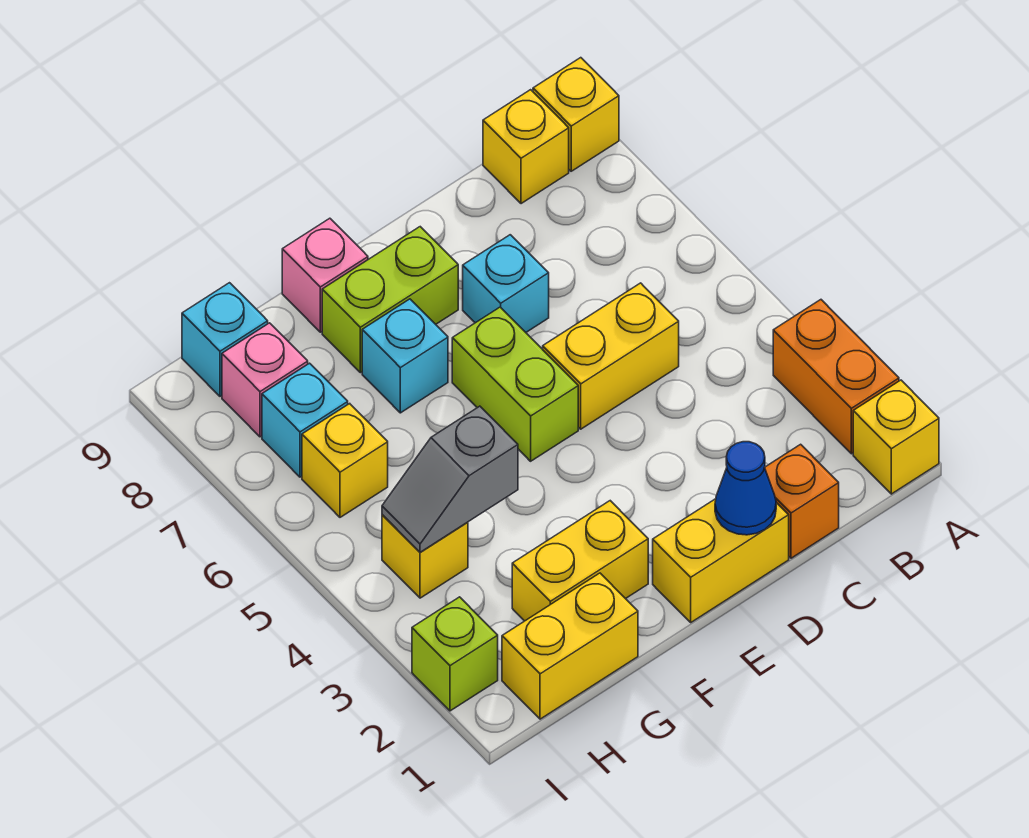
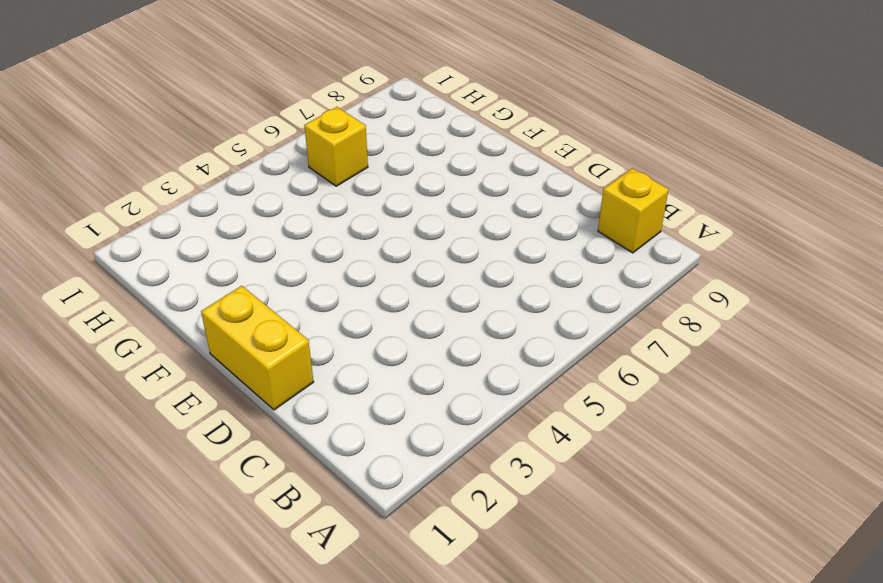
none -> yellow 1x1 brick [853,380,939,494]
none -> orange 1x2 brick [773,300,899,454]
none -> yellow 1x1 brick [533,58,619,171]

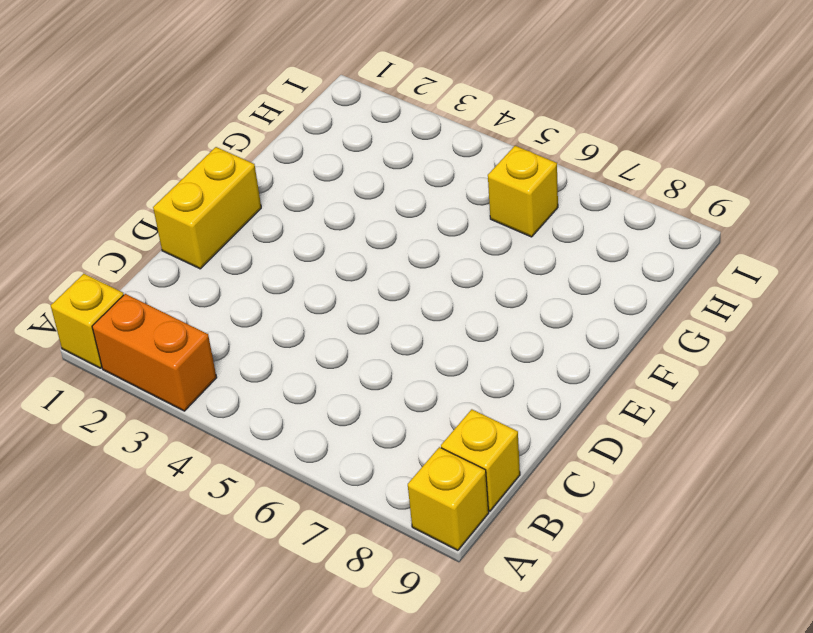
none -> orange 1x1 brick [765,444,839,558]
none -> yellow 1x2 brick [543,283,679,429]
none -> cyan 1x1 brick [463,235,549,332]

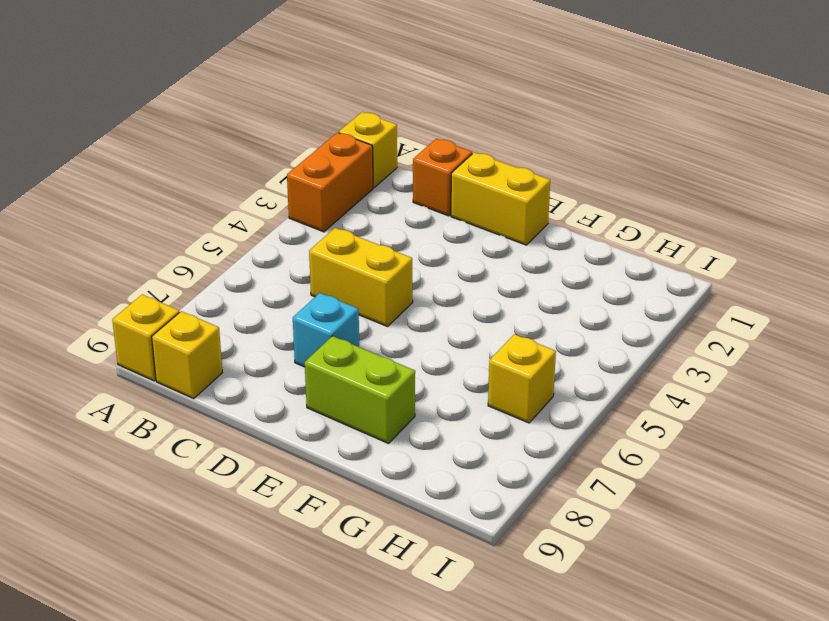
none -> lime 1x2 brick [452,307,578,461]
none -> yellow 1x2 brick [512,501,648,621]
none -> cyan 1x1 brick [362,299,448,413]

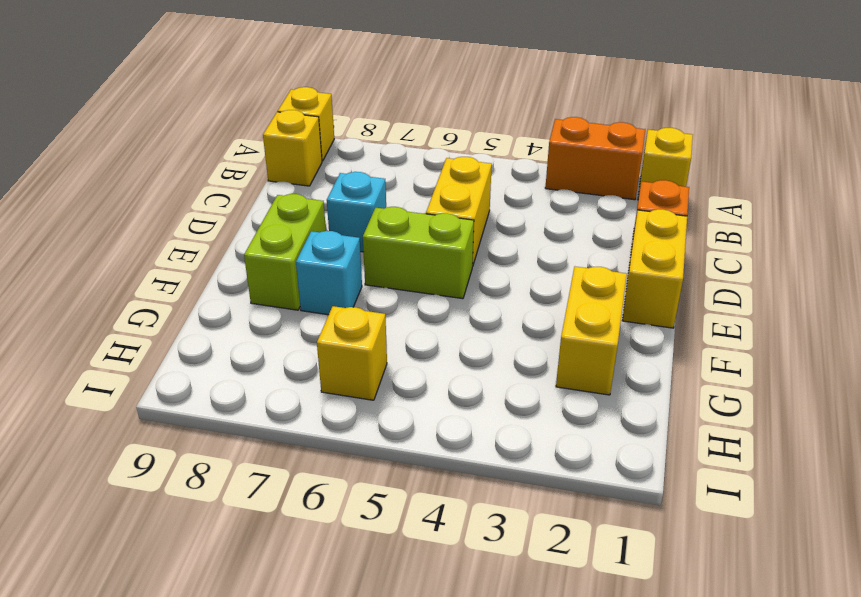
none -> pink 1x1 brick [282,218,368,332]
none -> yellow 1x2 brick [502,573,638,719]
none -> yellow 1x1 brick [382,515,468,598]

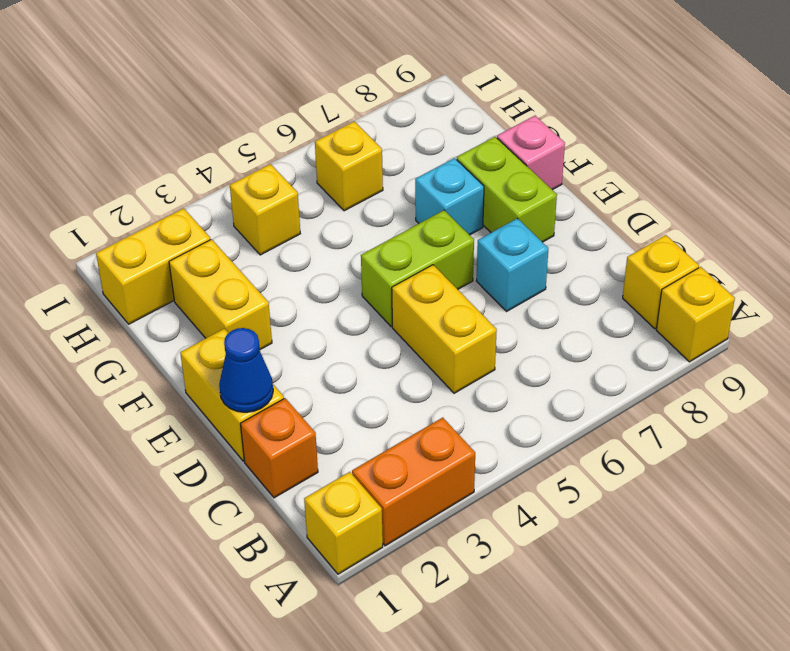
yellow 1x2 brick [96,208,211,324] -> yellow 1x2 brick turned to [502,573,638,719]
none -> cyan 1x1 brick [262,363,348,477]
none -> pink 1x1 brick [222,323,308,437]
none -> cyan 1x1 brick [182,283,268,396]

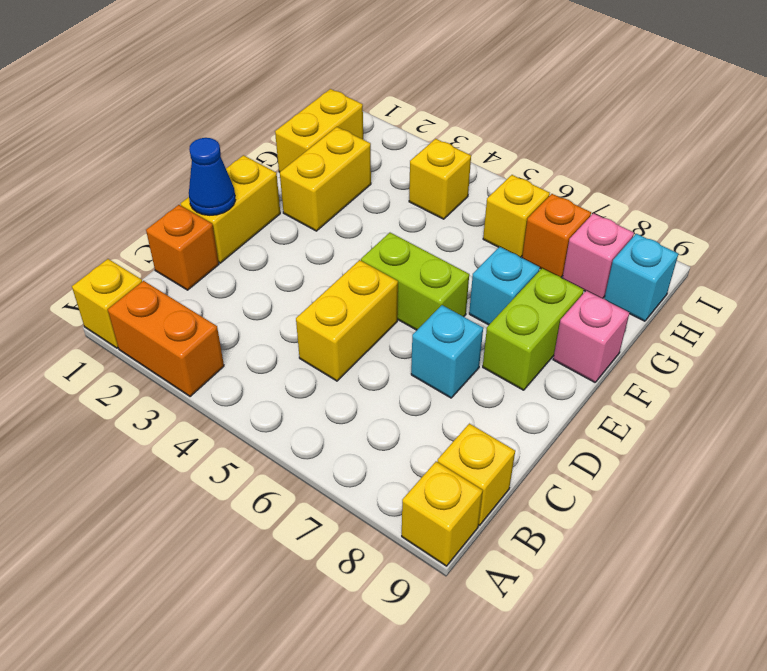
orange 1x1 brick [522,194,591,277] -> cyan 1x1 brick [262,363,348,477]
none -> lime 1x1 brick [412,597,498,711]
none -> grey 1x2 slope [382,406,518,552]

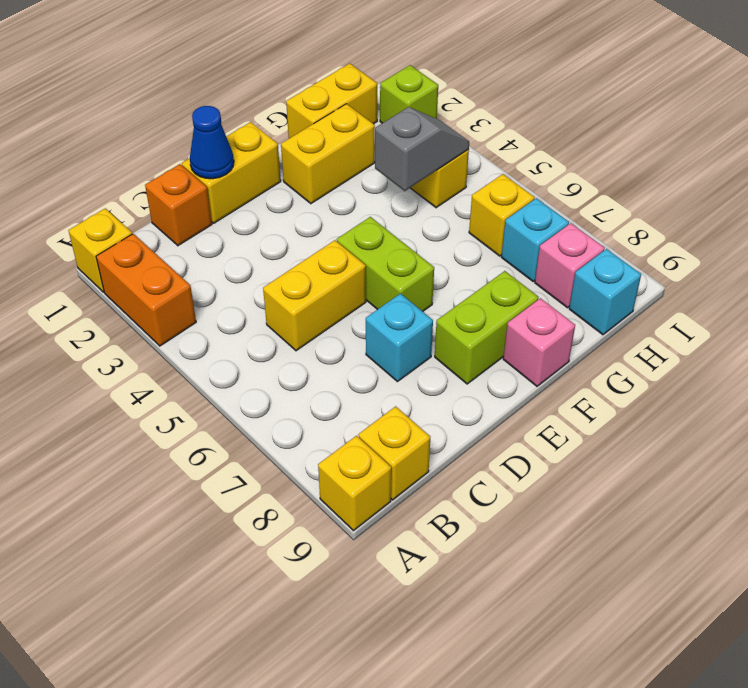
none -> cyan 1x1 brick [362,299,448,413]

